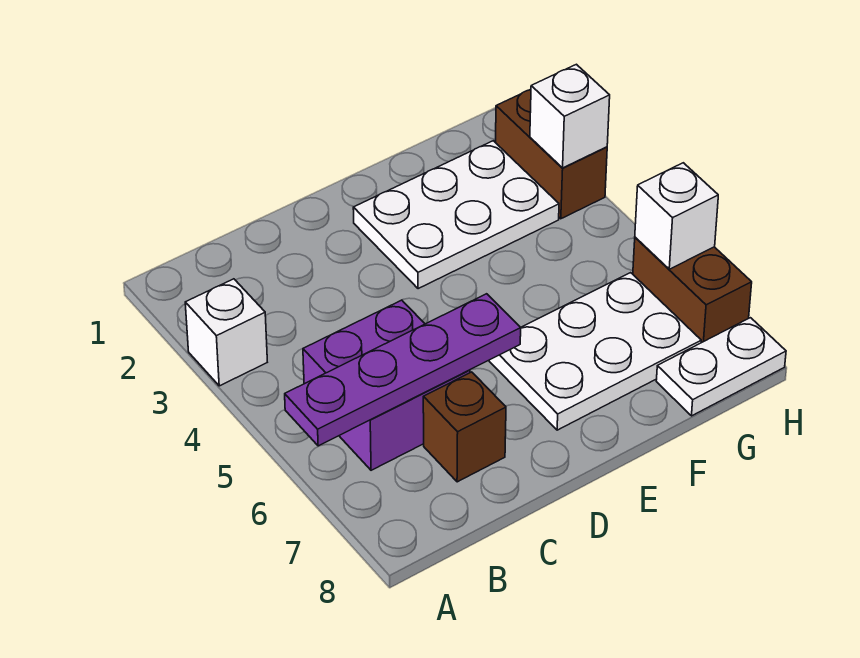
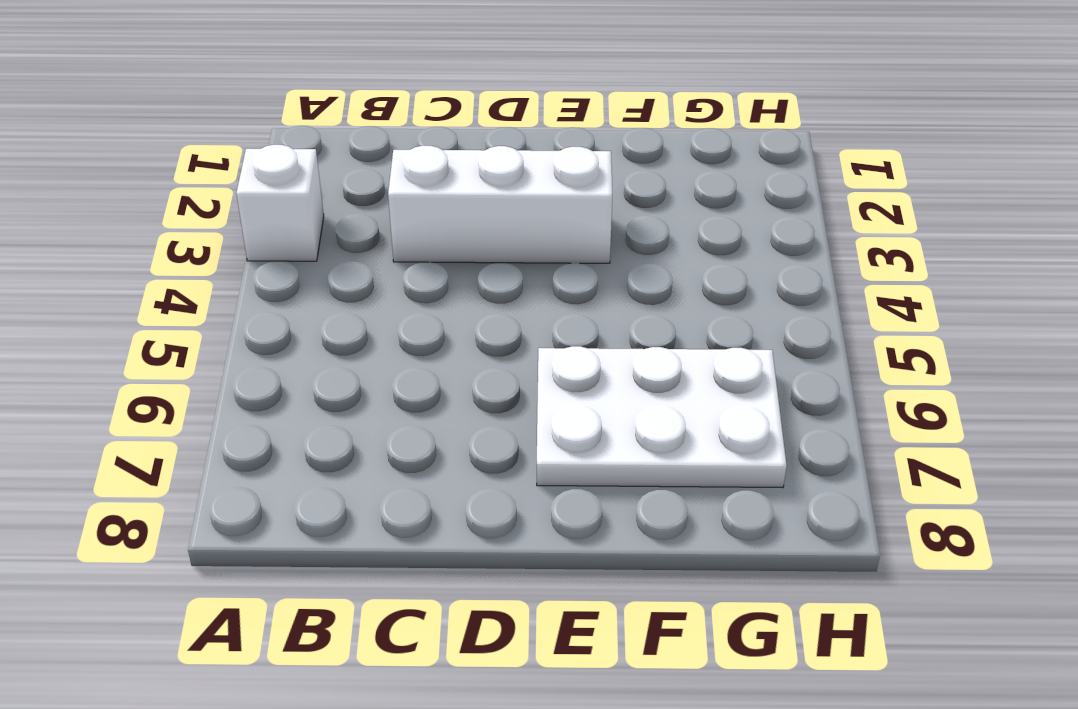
white 1x3 brick [388,146,612,263] -> white 2x3 plate [353,141,559,289]
none -> purple 2x2 brick [303,300,470,470]
none -> brown 1x1 brick [423,372,506,482]

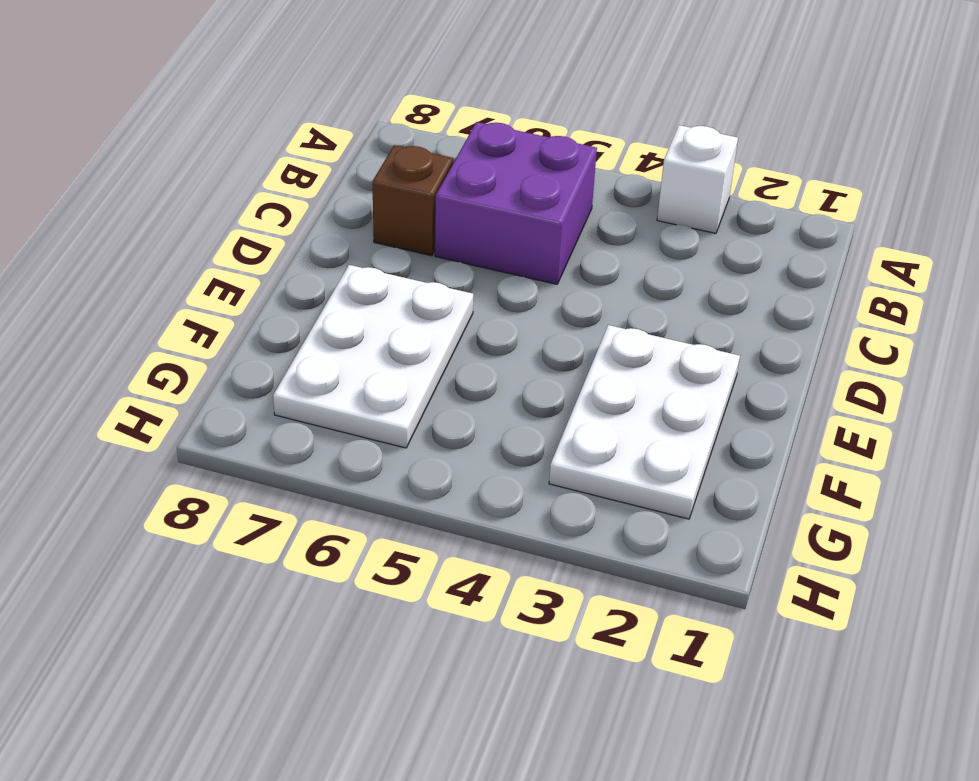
none -> white 1x2 plate [656,318,786,416]
none -> brown 1x2 brick [496,89,607,219]

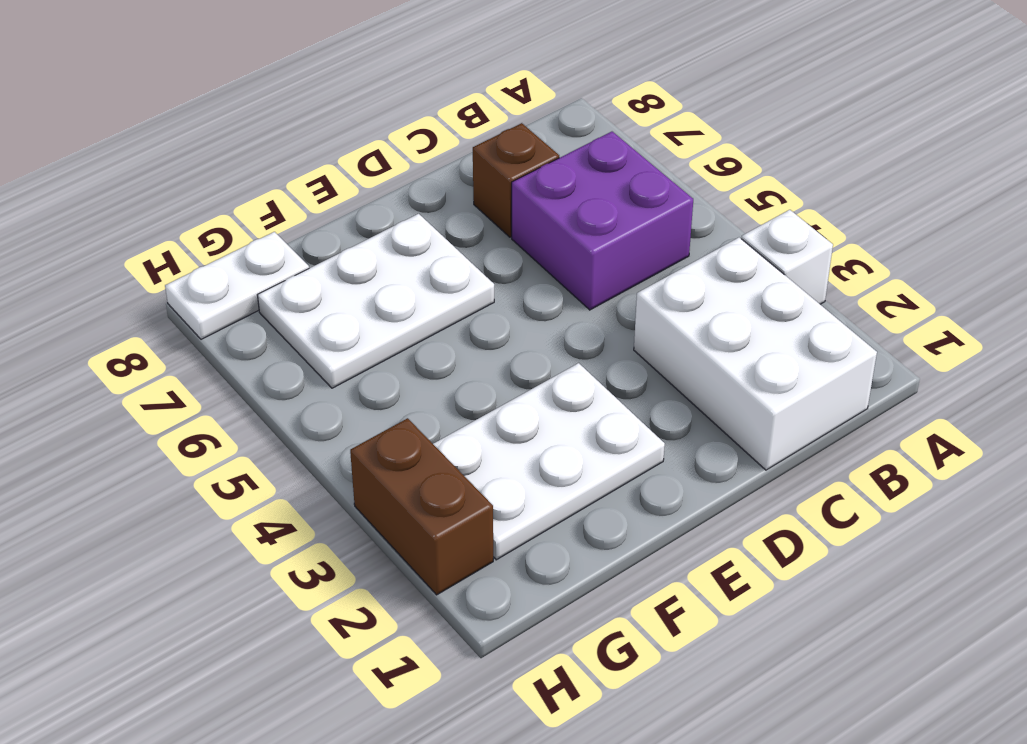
white 2x3 brick [634,237,877,470] -> none
none -> brown 1x2 brick [633,237,752,343]
none -> purple 1x4 plate [285,294,521,446]

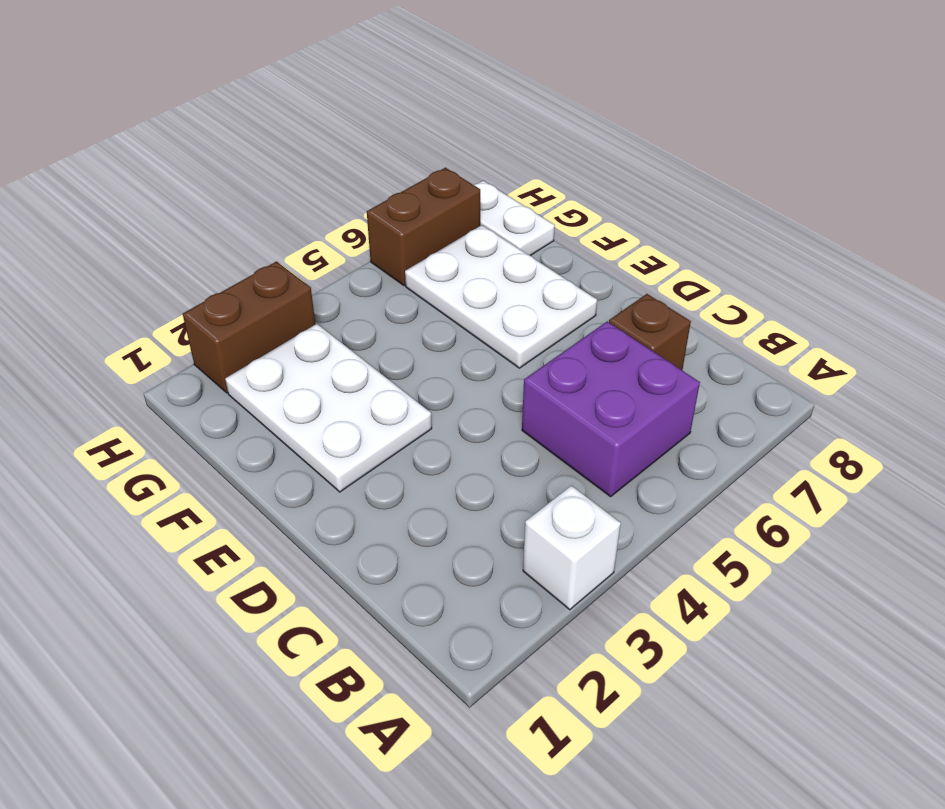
none -> purple 1x4 plate [285,294,521,446]
none -> white 1x1 brick [530,64,610,168]

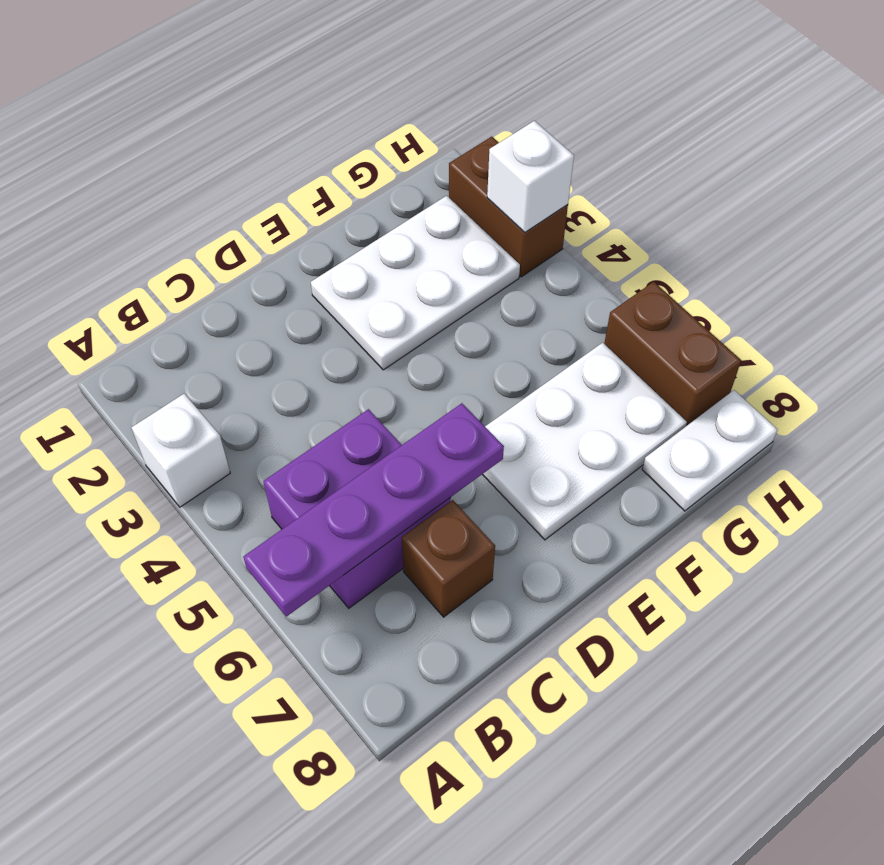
none -> white 1x1 brick [635,163,718,269]

